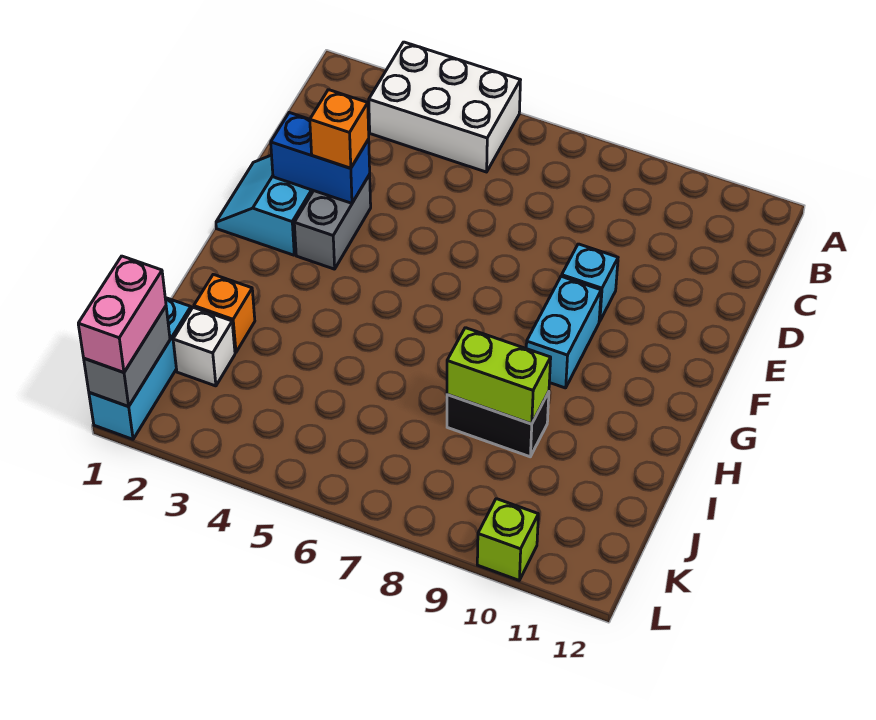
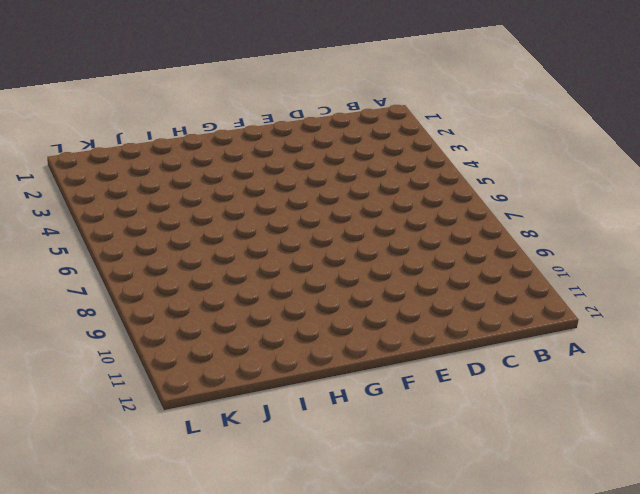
none -> white 2x3 brick [369,42,520,172]
none -> cyan 2x2 slope [216,155,313,255]
none -> grey 1x2 brick [294,174,371,269]

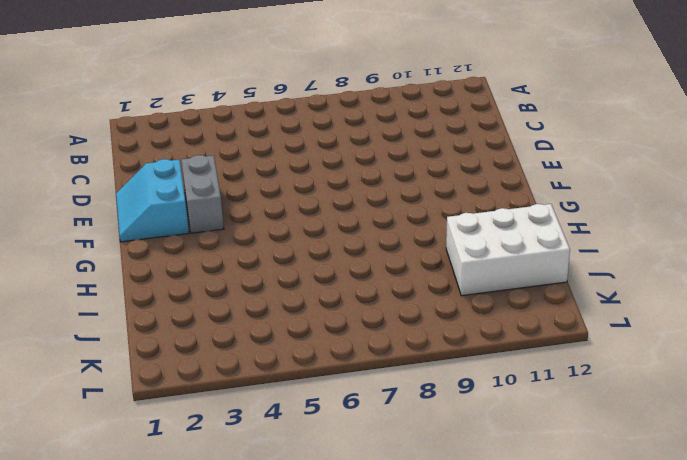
white 2x3 brick [446,204,570,296] -> white 2x3 brick moved to [369,42,520,172]
none -> cyan 1x1 brick [562,244,618,322]
none -> cyan 1x2 brick [526,276,601,388]
none -> orange 1x1 brick [194,274,255,352]

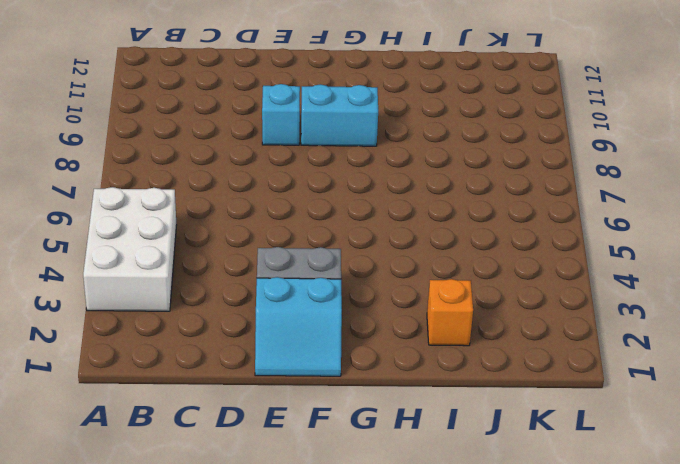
none -> black 1x2 brick [447,392,549,457]
none -> cyan 1x3 brick [89,298,191,439]
none -> white 1x1 brick [173,307,235,386]

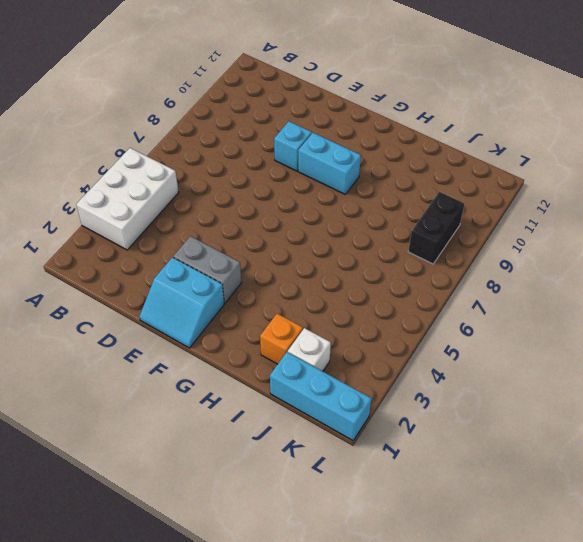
black 1x2 brick [408,192,464,264] -> black 1x2 brick moved to [447,392,549,457]
none -> lime 1x1 brick [477,499,538,580]
none -> blue 1x2 brick [271,113,370,203]
none -> lime 1x2 brick [447,328,551,424]

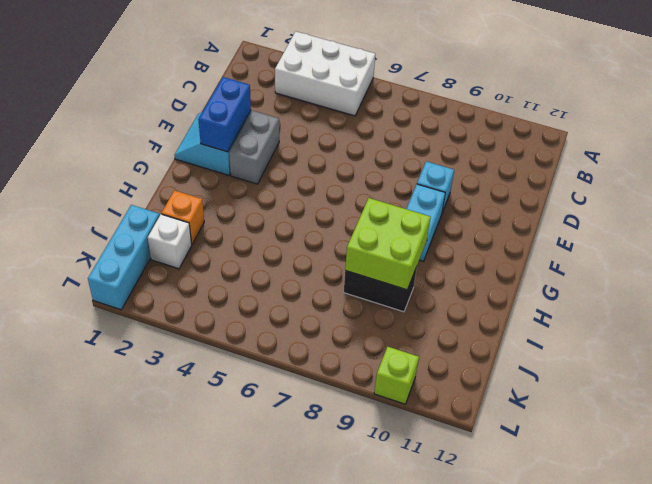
blue 1x2 brick [198,77,251,152] -> blue 1x2 brick turned to [271,113,370,203]
lime 2x2 brick [345,198,431,290] -> lime 1x2 brick [447,328,551,424]
none -> grey 1x2 brick [84,306,170,407]
none -> orange 1x1 brick [310,90,369,168]
none -> pink 1x2 brick [78,256,166,373]

